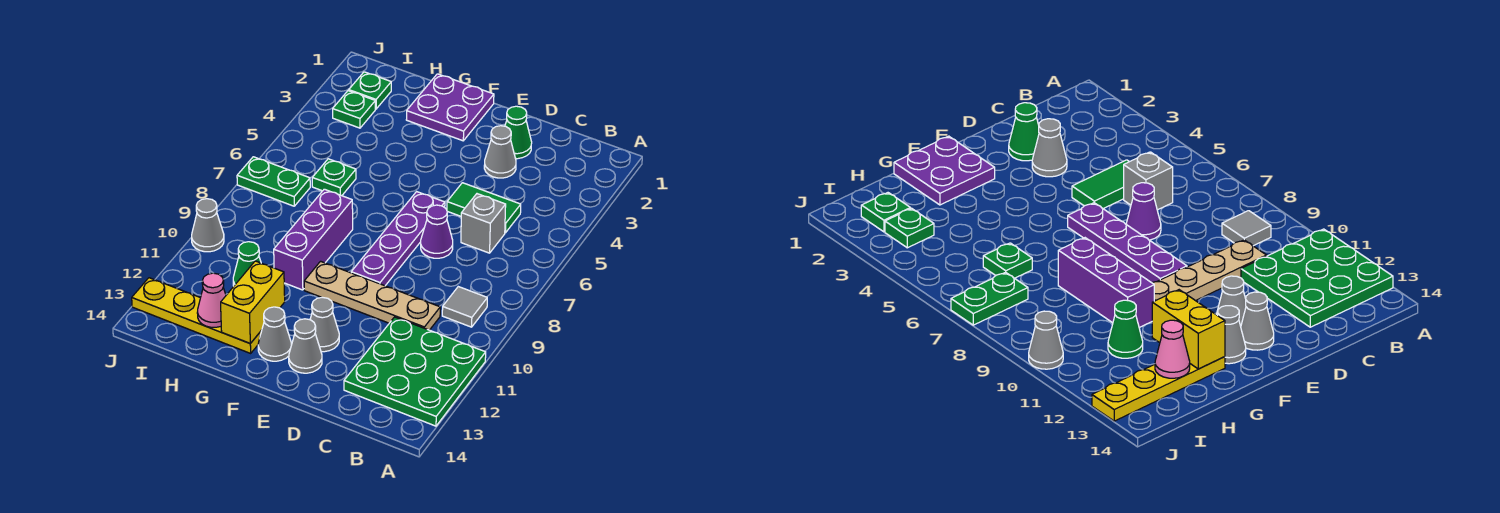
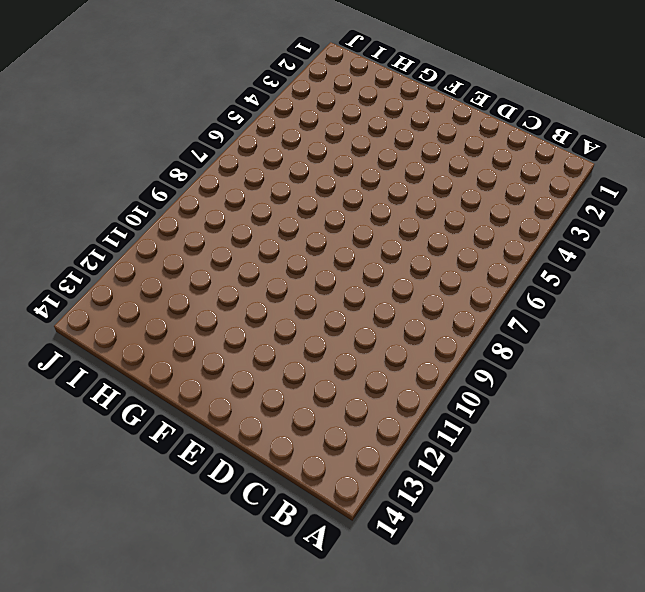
none -> green 3x3 plate [344,317,486,426]
none -> grey 1x1 tile [442,287,487,327]
none -> green 1x2 tile [447,183,521,233]

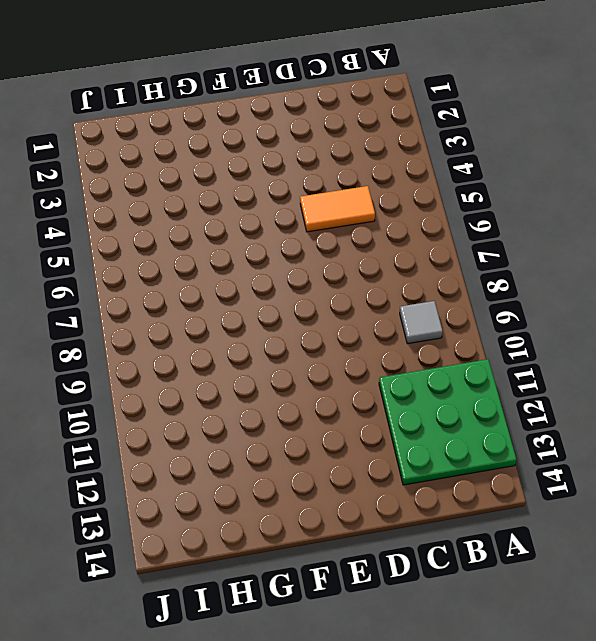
orange 1x2 tile [300,186,375,232] -> green 1x2 tile [447,183,521,233]
none -> grey 1x1 brick [461,194,506,253]
none -> tan 1x4 plate [304,261,440,330]
none -> green 1x1 cone [505,106,532,159]

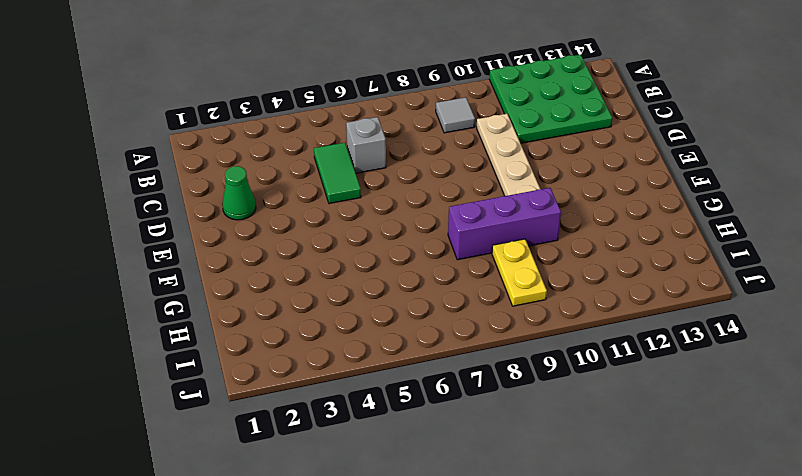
yellow 1x2 plate [492,239,547,306] -> none
none -> grey 1x1 cone [484,126,516,178]
none -> purple 1x1 cone [421,205,453,258]
none -> purple 1x4 plate [351,192,445,286]

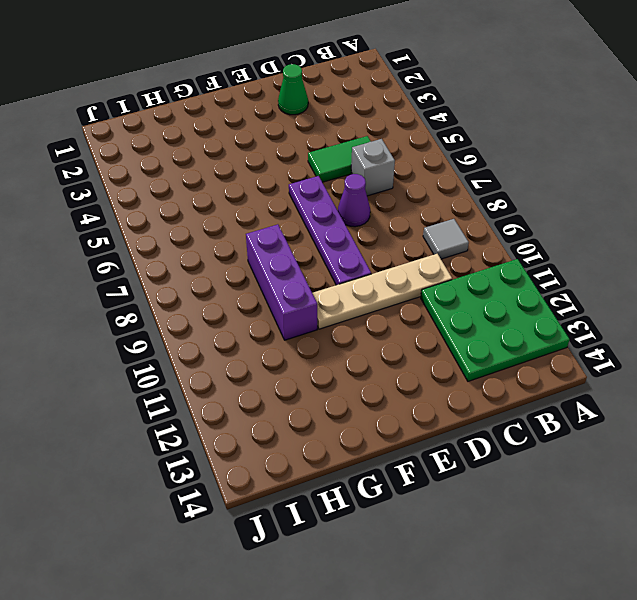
none -> grey 1x1 cone [484,126,516,178]
none -> grey 1x1 cone [310,297,339,352]
none -> grey 1x1 cone [289,319,322,373]

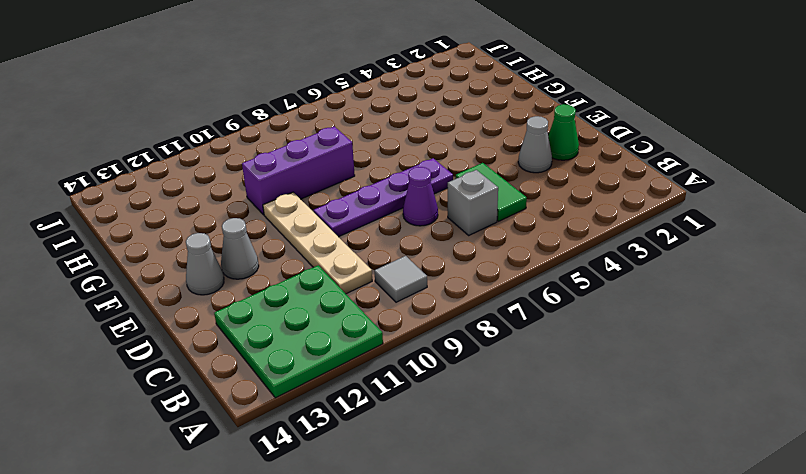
none -> purple 2x2 plate [406,74,494,141]
none -> grey 1x1 cone [258,307,292,361]
none -> yellow 1x4 plate [132,278,262,353]

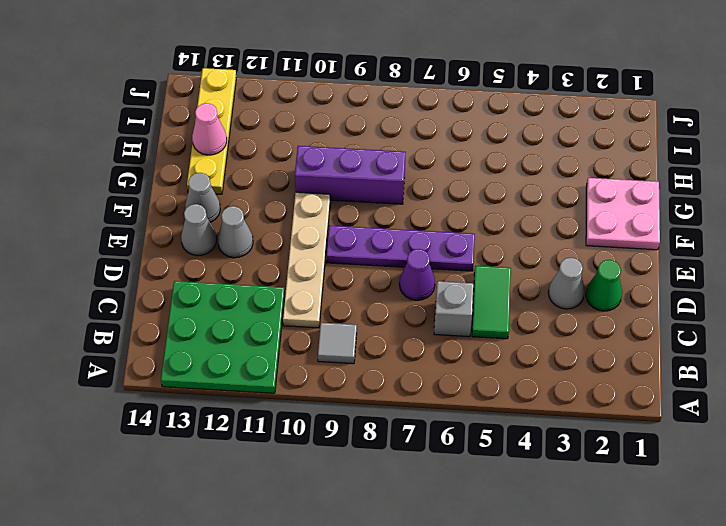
pink 2x2 plate [586,178,660,250] -> purple 2x2 plate [406,74,494,141]
none -> green 1x1 plate [312,159,356,196]
none -> green 1x1 cone [233,242,261,286]
none -> green 1x1 plate [349,72,391,109]

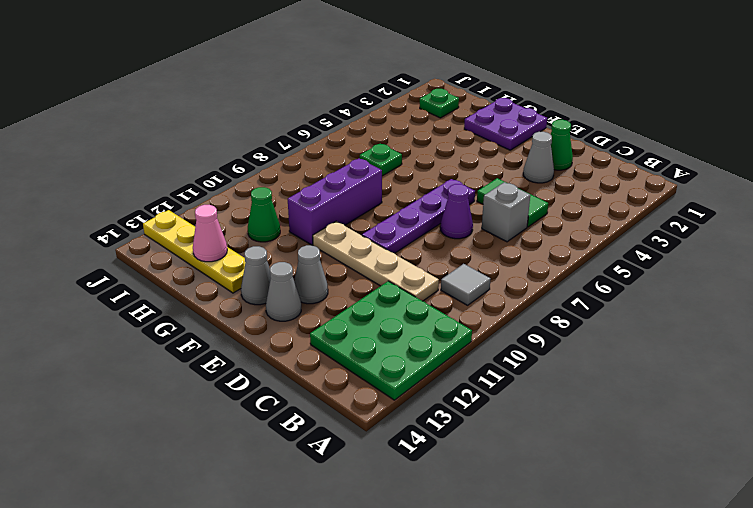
none -> green 1x1 plate [333,91,375,128]
none -> green 1x2 plate [237,157,310,206]
none -> grey 1x1 cone [192,199,224,252]

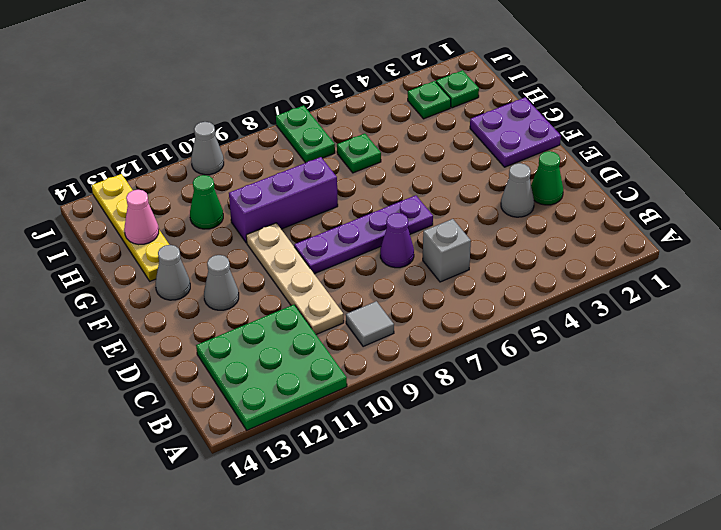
none -> green 1x2 tile [447,183,521,233]
none -> grey 1x1 cone [289,319,322,373]
none -> yellow 1x2 brick [221,261,285,343]

